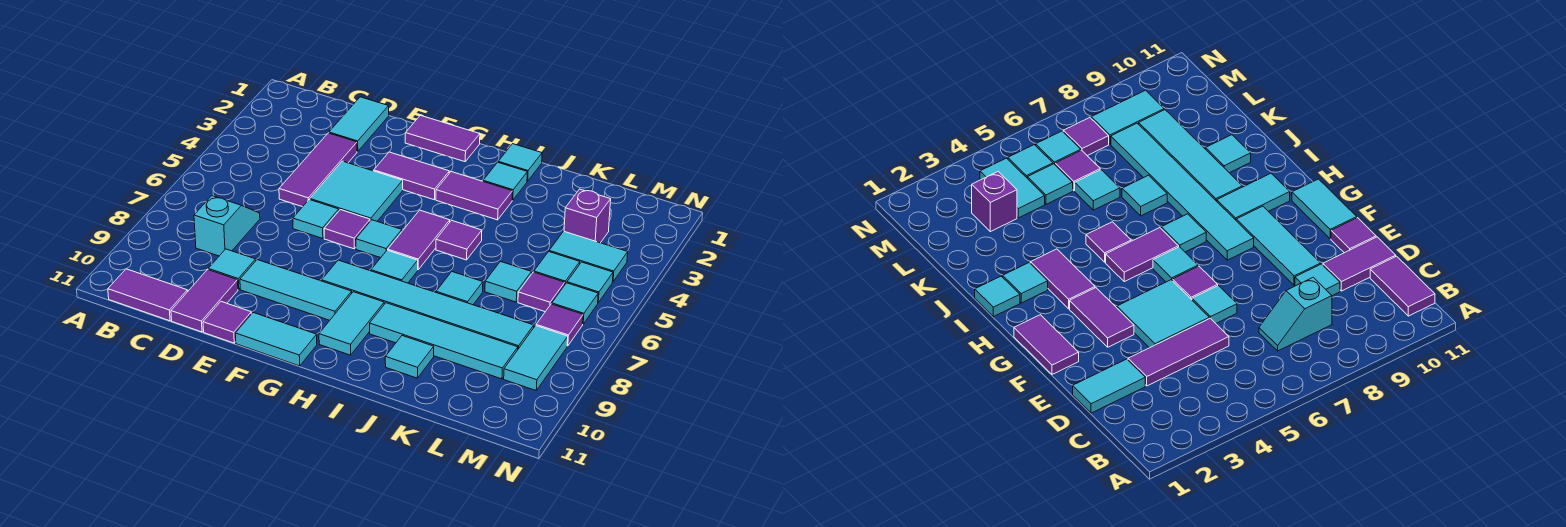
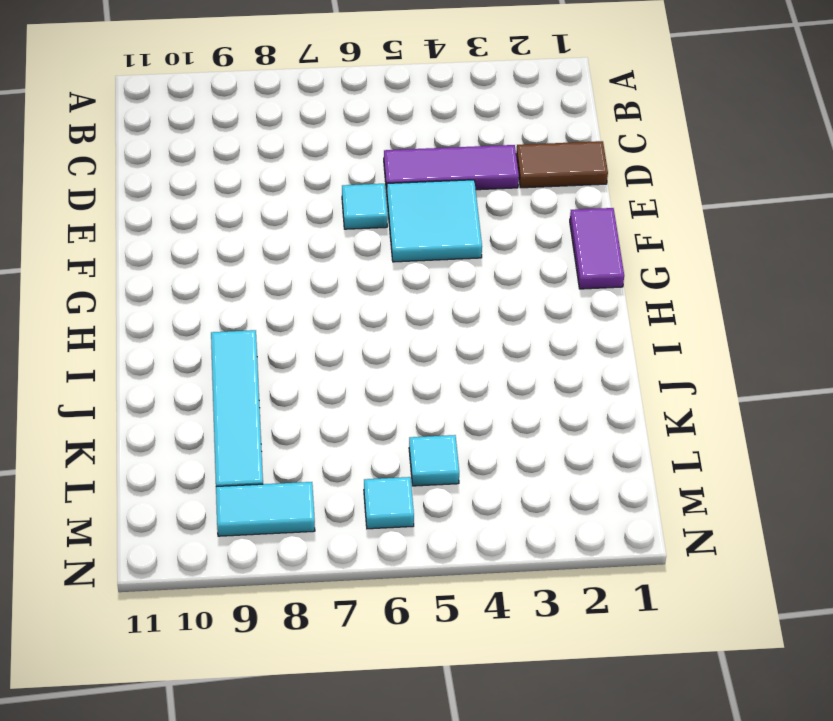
brown 1x2 tile [516,141,608,188] -> cyan 1x2 tile [329,97,389,152]
none -> purple 1x2 tile [108,269,187,321]
none -> cyan 1x2 slope [194,196,260,256]
none -> cyan 1x1 tile [208,249,256,289]
none -> purple 1x2 tile [171,269,238,332]

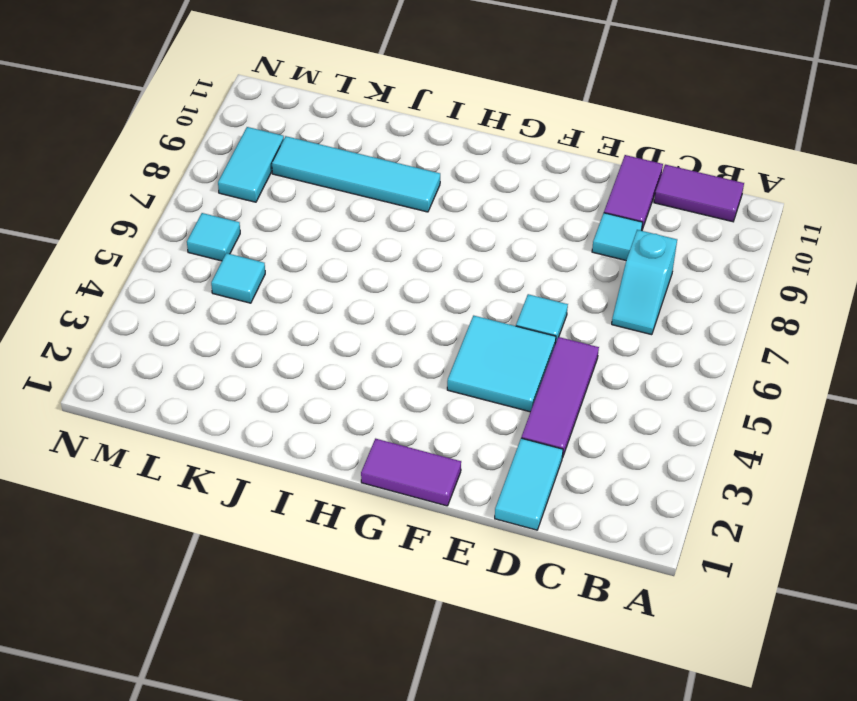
none -> cyan 1x3 tile [240,260,352,320]
none -> purple 1x1 tile [203,302,251,343]
none -> purple 1x2 tile [374,152,449,200]
none -> purple 1x1 tile [324,210,370,249]

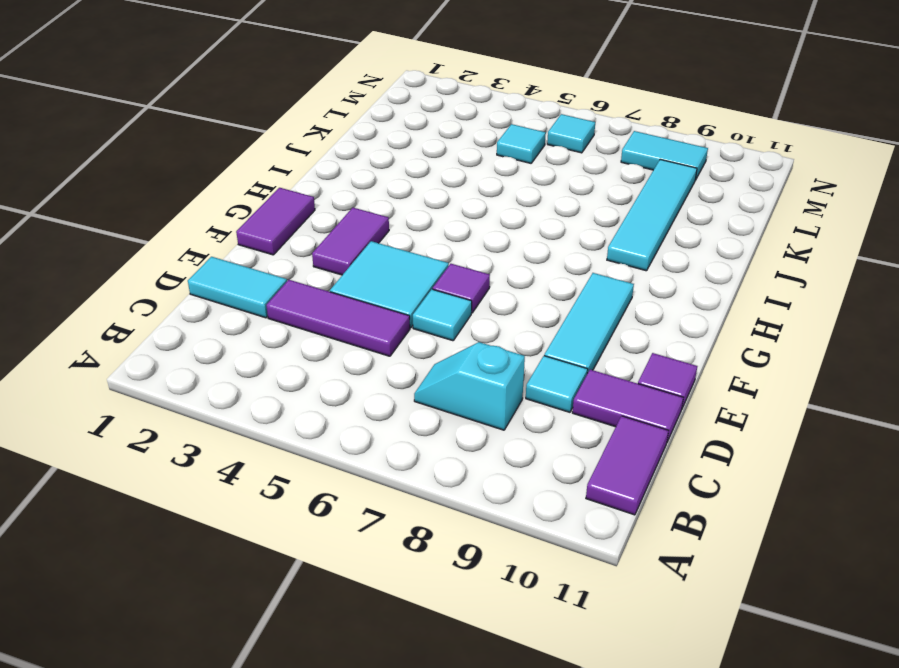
none -> cyan 1x2 tile [235,313,317,366]
none -> cyan 1x1 tile [356,220,402,258]
none -> cyan 1x6 tile [322,260,534,349]
none -> purple 1x2 tile [436,172,513,220]

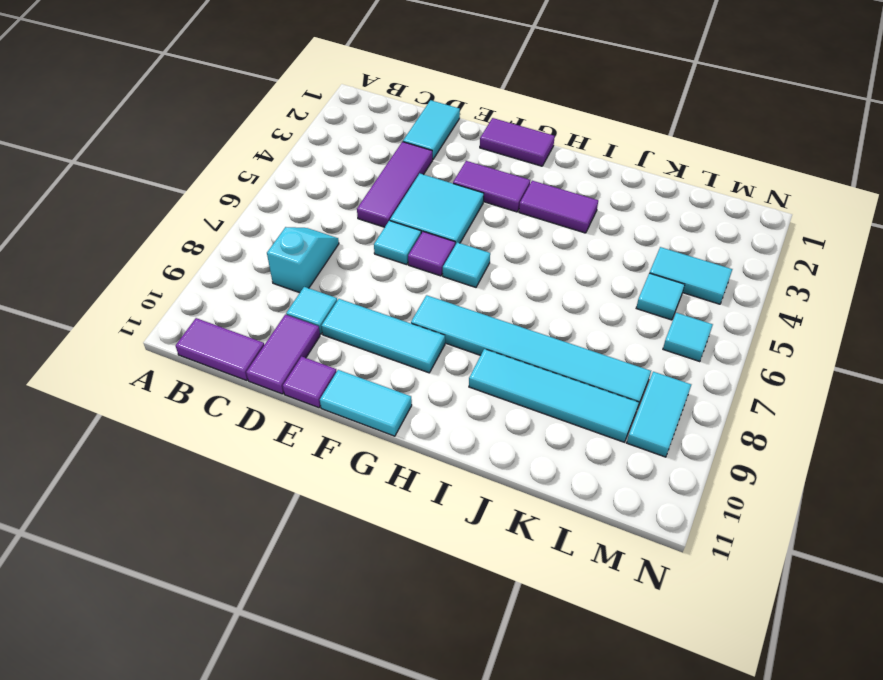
none -> purple 1x2 tile [388,210,450,270]
none -> cyan 1x1 tile [371,250,418,283]
none -> cyan 1x2 tile [319,292,384,355]
none -> cyan 1x1 tile [498,144,542,181]

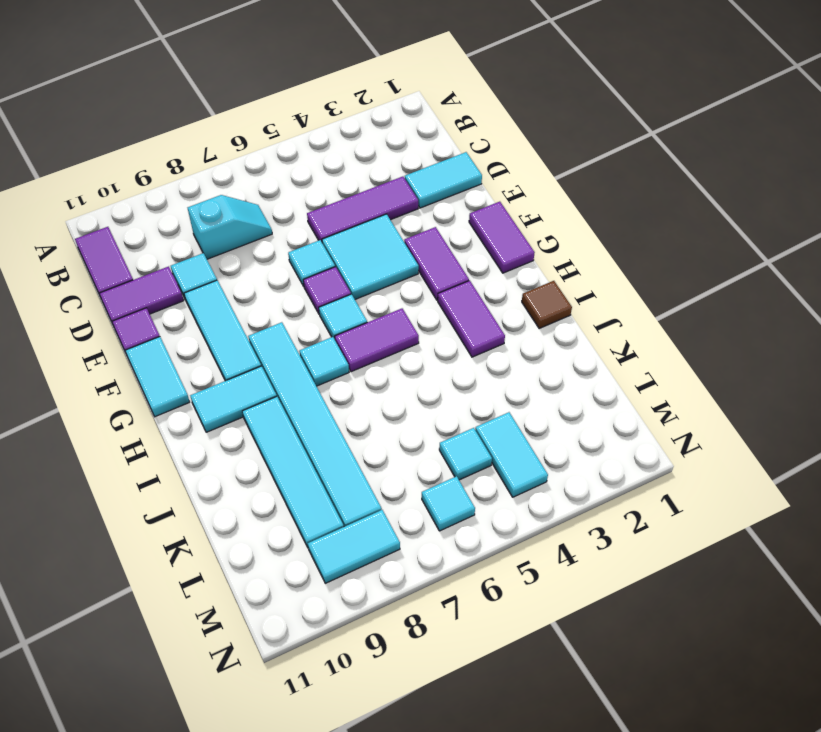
brown 1x1 tile [522,281,572,328] -> cyan 1x1 tile [498,144,542,181]
none -> cyan 1x1 tile [483,162,527,200]
none -> purple 1x1 tile [436,220,482,260]
none -> cyan 1x1 tile [436,272,483,305]
none -> cyan 1x1 tile [385,336,434,378]

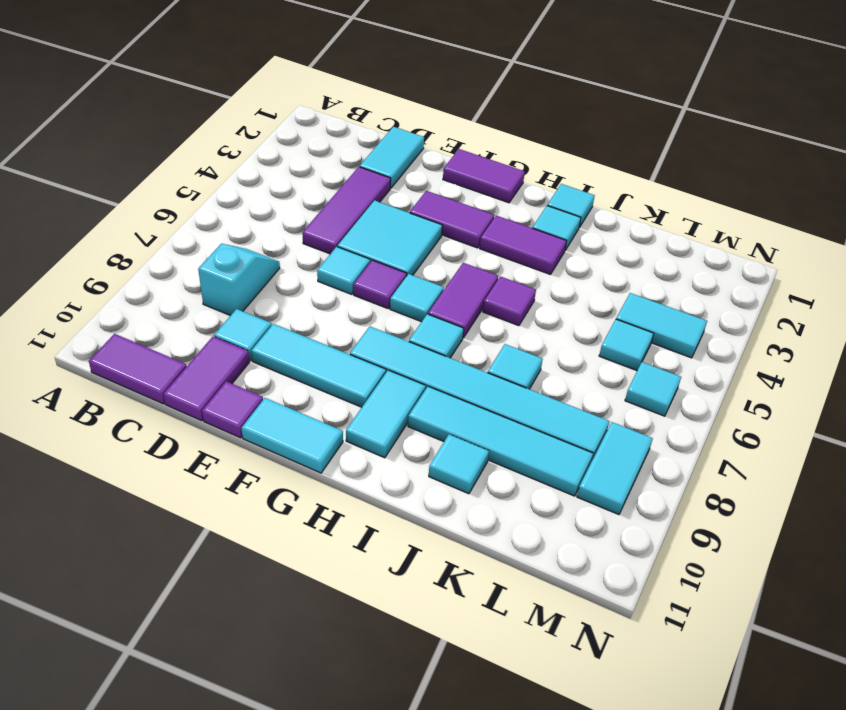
none -> cyan 1x1 tile [485,262,532,302]
none -> purple 1x1 brick [564,189,611,243]
none -> purple 1x1 tile [518,272,565,312]
none -> cyan 1x1 tile [567,262,613,303]

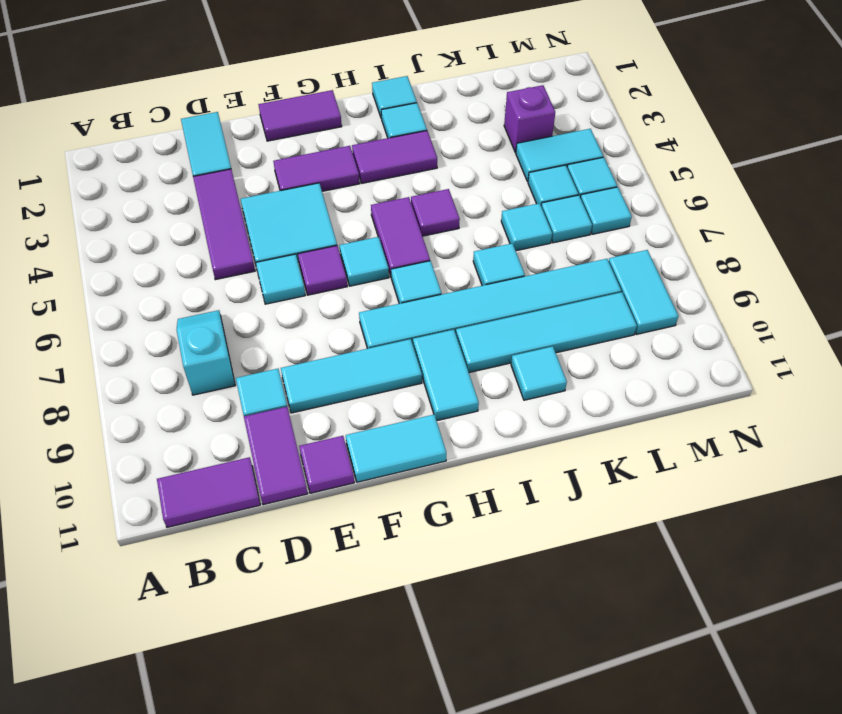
cyan 1x1 tile [541,195,592,243] -> purple 1x1 tile [518,272,565,312]
none -> purple 1x1 tile [536,304,583,346]

